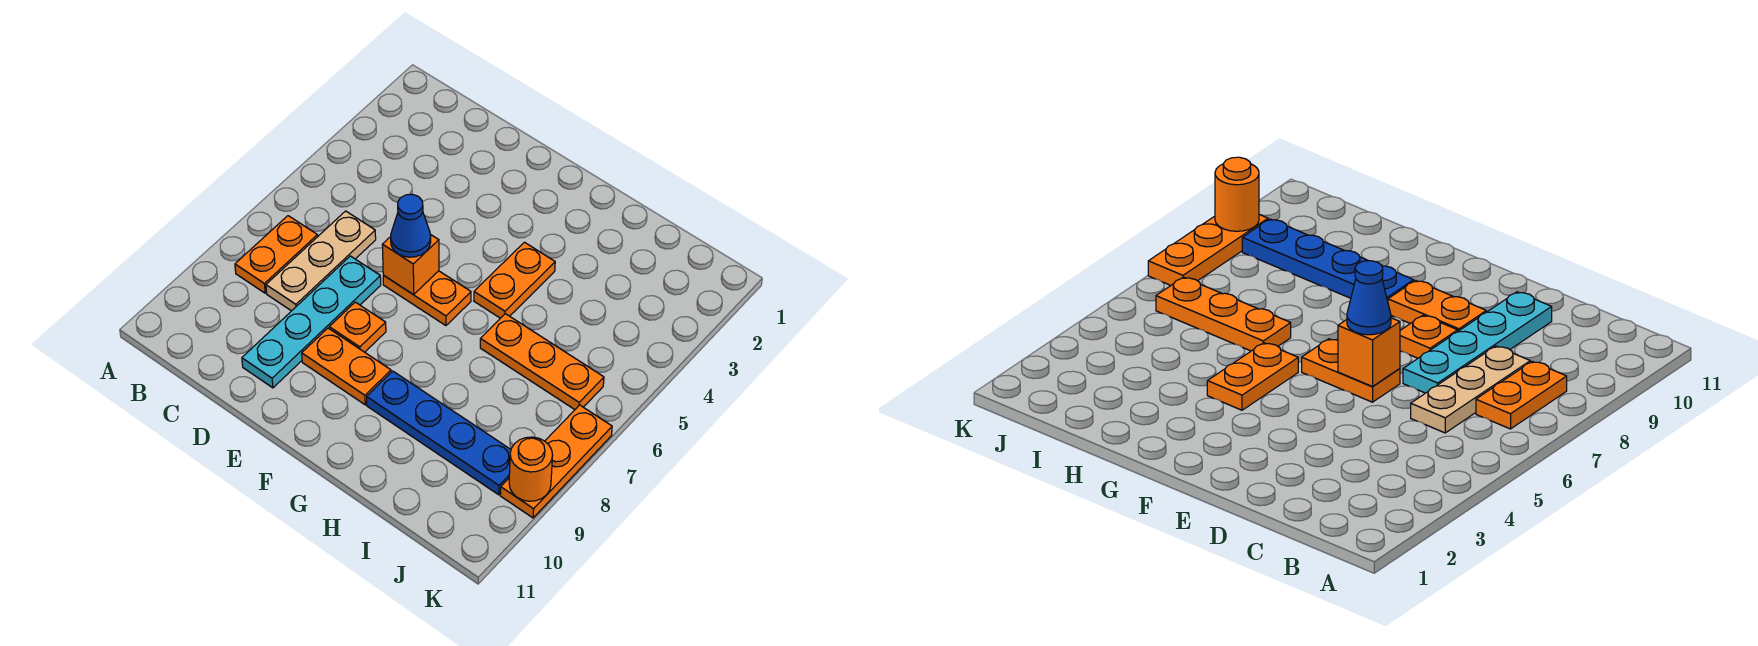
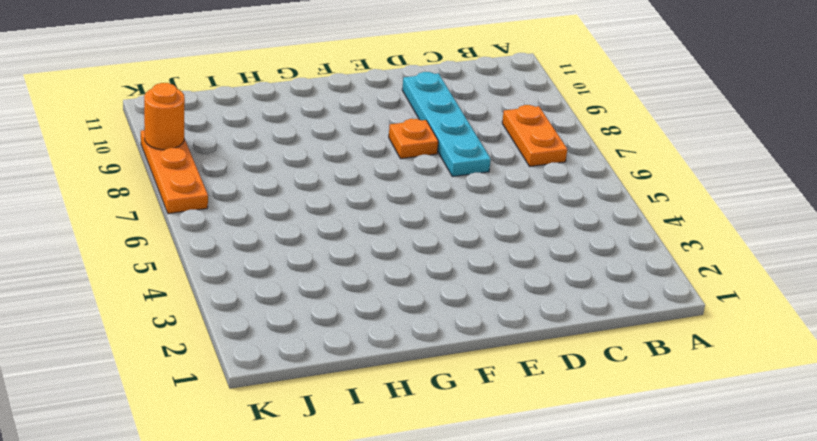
none -> tan 1x3 plate [266,211,376,311]
none -> orange 1x2 plate [383,271,471,326]
none -> orange 1x2 plate [302,328,391,405]

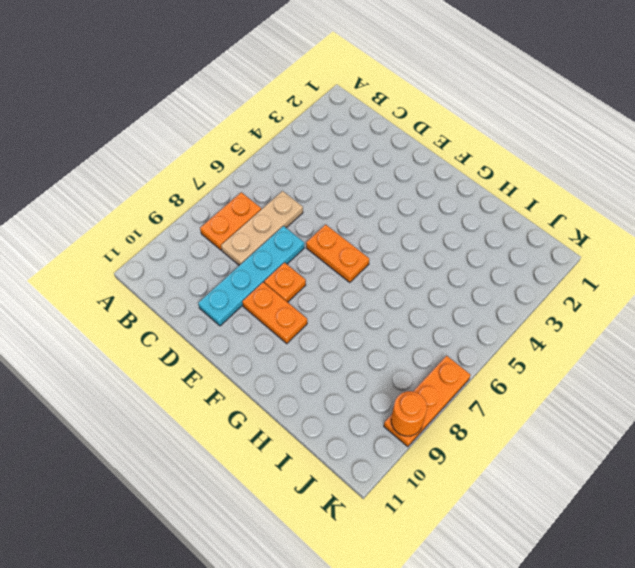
none -> orange 1x2 plate [474,242,555,318]
none -> blue 1x4 plate [367,371,511,495]
none -> orange 1x3 plate [480,314,604,410]

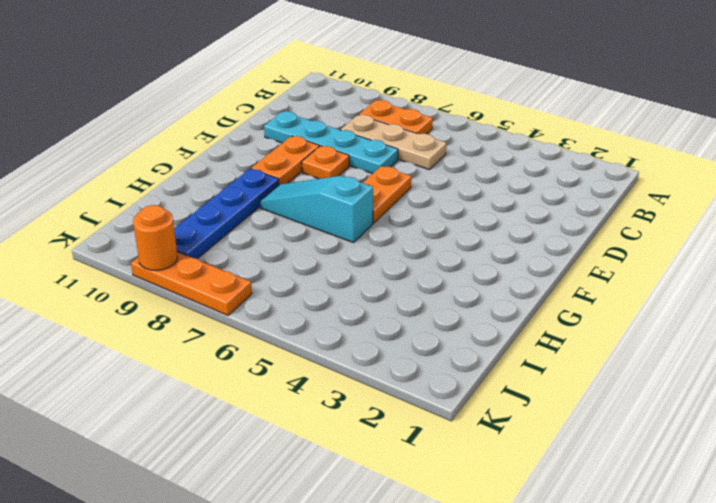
cyan 1x3 slope [260,176,373,243] -> none
none -> orange 1x2 plate [474,242,555,318]
none -> orange 1x3 plate [480,314,604,410]
none -> orange 1x1 brick [382,234,439,295]

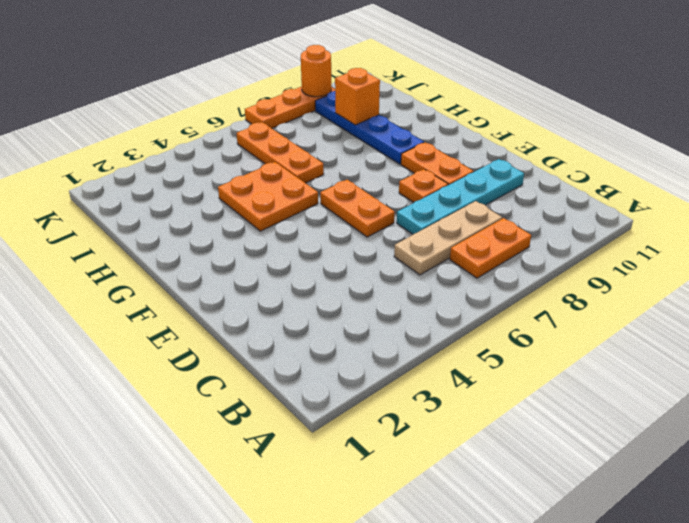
orange 2x2 plate [218,162,318,231] -> orange 1x2 plate [474,242,555,318]
orange 1x1 brick [335,68,380,125] -> orange 1x1 brick moved to [382,234,439,295]
none -> blue 1x1 cone [391,194,431,257]

